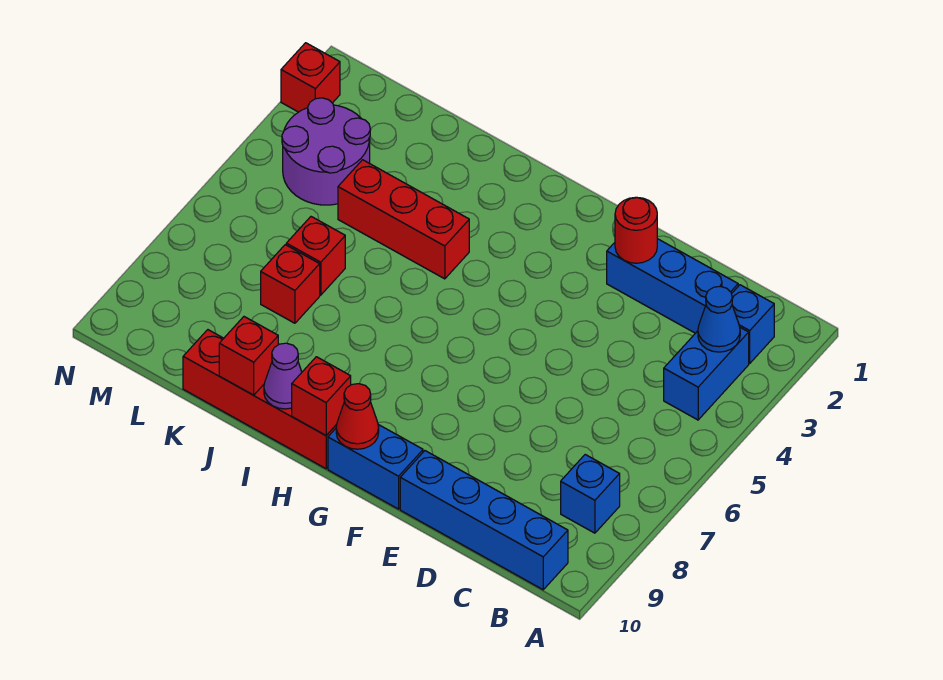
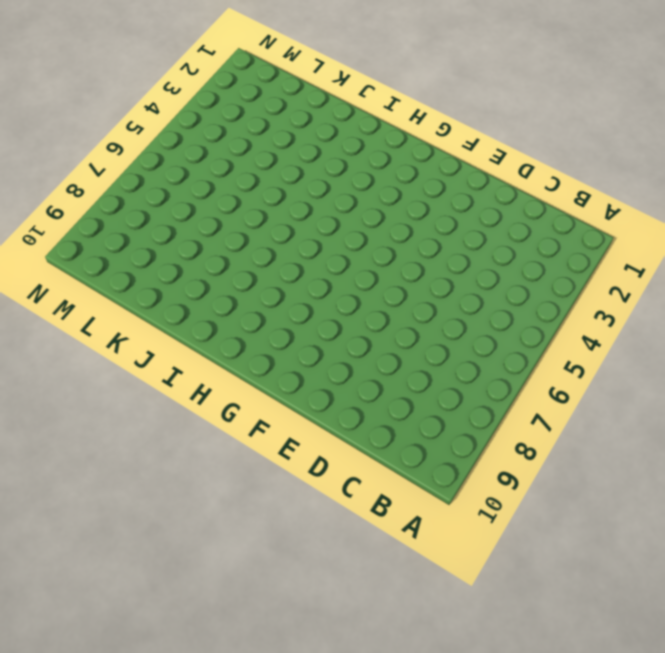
none -> blue 1x1 brick [732,285,774,363]
none -> blue 1x2 brick [664,328,749,420]
none -> blue 1x1 brick [561,455,620,533]

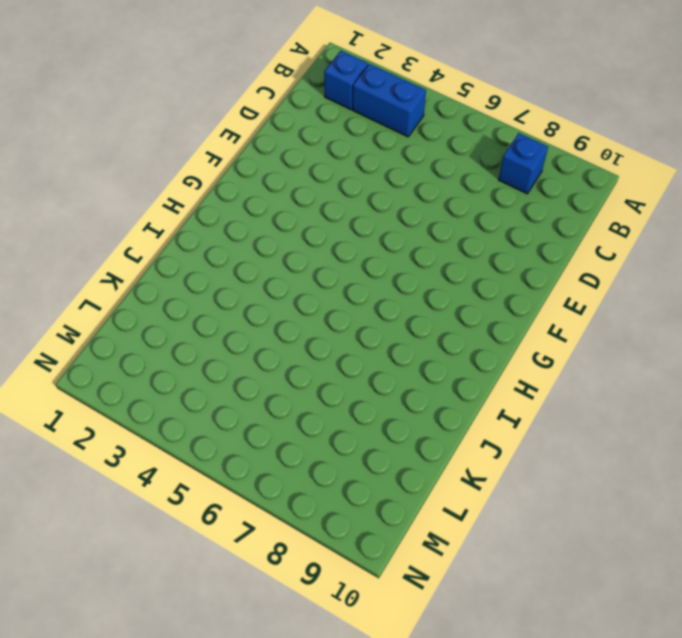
none -> blue 1x4 brick [400,451,568,590]
none -> blue 1x3 brick [607,239,738,333]
none -> blue 1x2 brick [328,425,423,509]

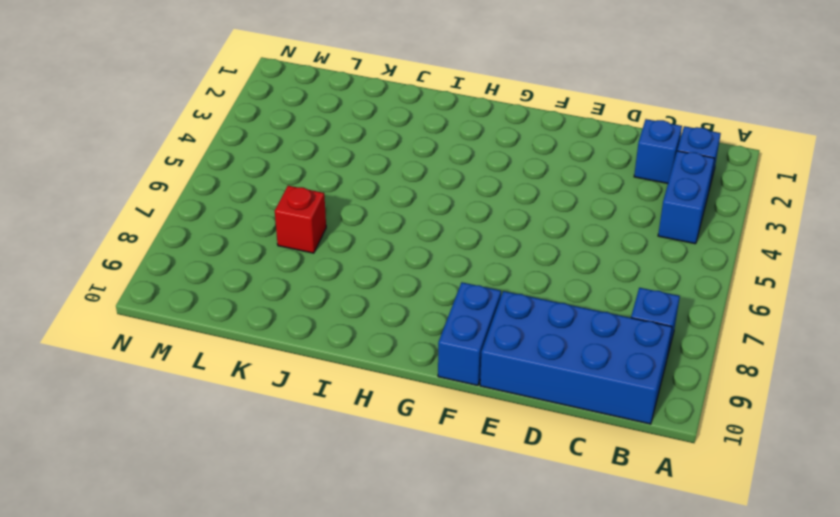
blue 2x4 brick [480,291,672,424] -> blue 1x4 brick [400,451,568,590]
blue 1x1 brick [634,119,682,183] -> blue 1x3 brick [607,239,738,333]
blue 1x2 brick [438,282,501,386] -> blue 1x2 brick turned to [328,425,423,509]
none -> red 1x4 brick [183,330,337,469]
none -> red 1x3 brick [338,160,469,279]
none -> red 1x1 brick [286,217,345,295]

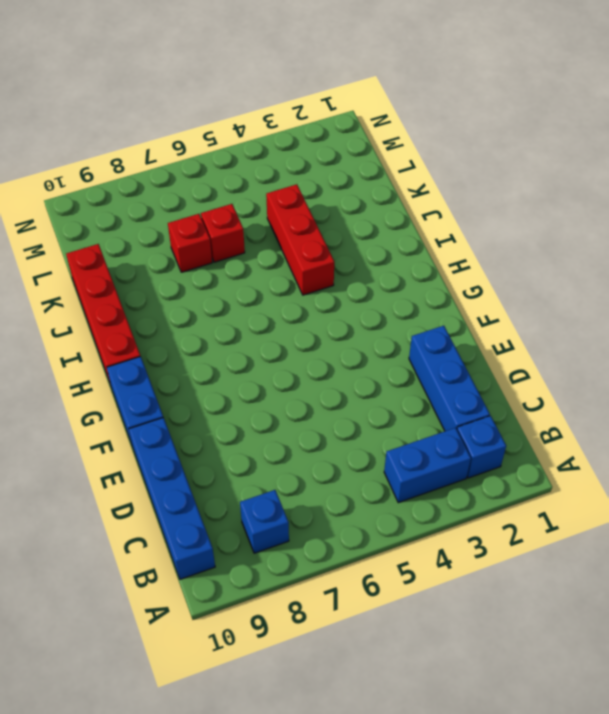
none -> purple 2x2 round brick [282,98,370,205]
none -> red 1x1 brick [281,43,340,112]
none -> blue 1x1 cone [698,286,740,352]

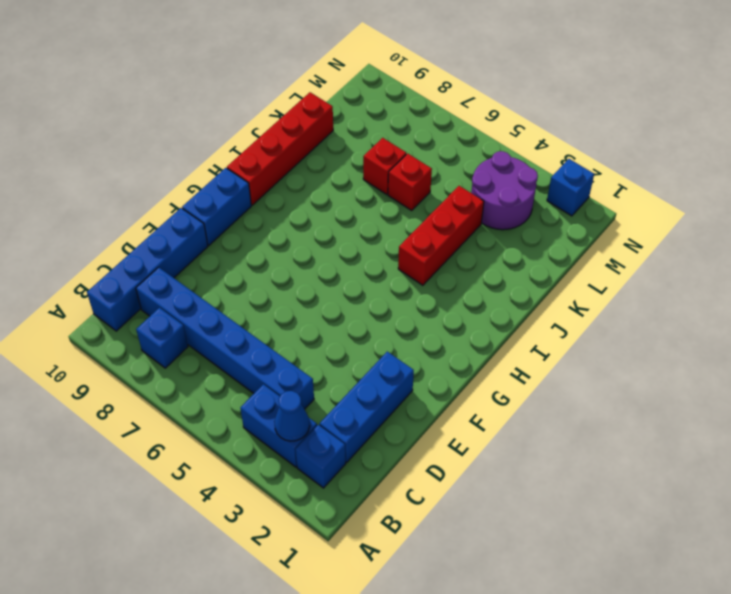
blue 1x6 brick [136,267,314,409] -> none
blue 1x1 brick [547,159,594,216] -> red 1x1 brick [281,43,340,112]
none -> red 1x1 round brick [615,197,657,263]
none -> red 1x1 cone [336,384,379,449]
none -> red 1x1 brick [292,357,351,435]

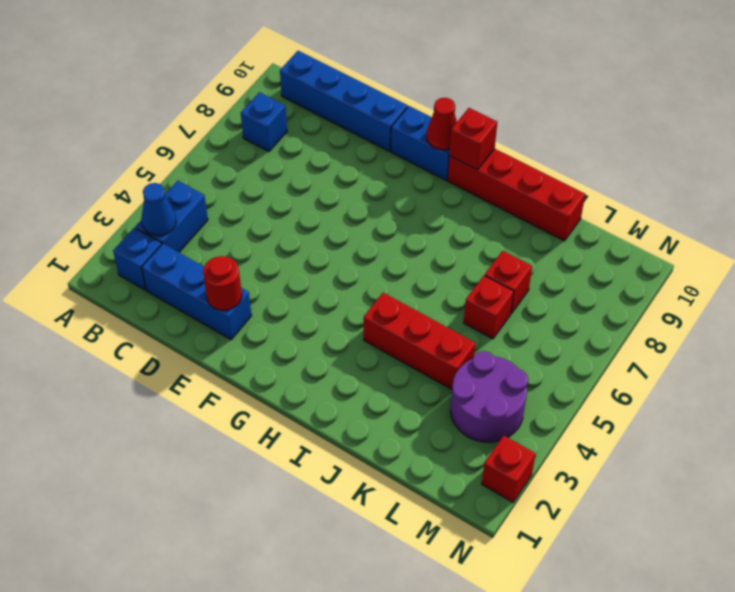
none -> purple 1x1 cone [264,343,302,409]
none -> red 1x1 brick [219,317,278,395]

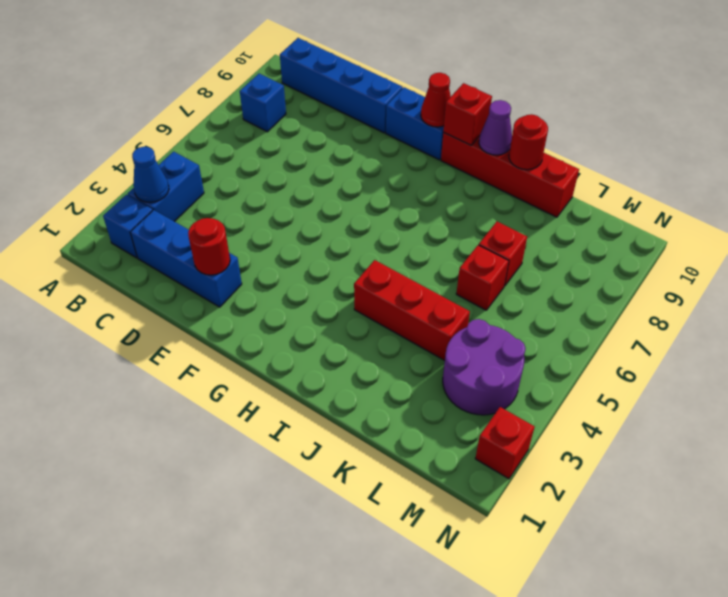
red 1x1 round brick [509,114,548,170] -> red 1x1 brick [219,317,278,395]

